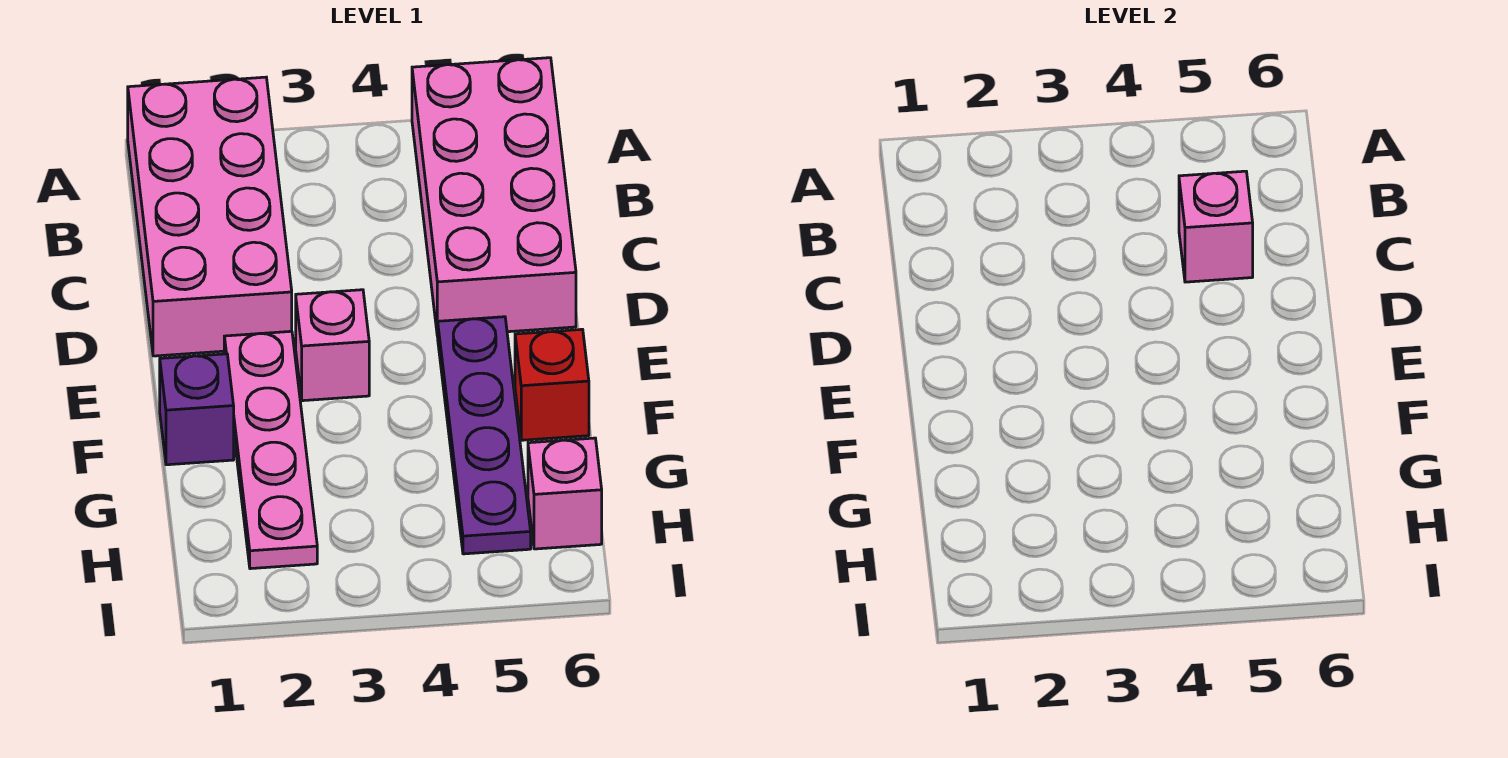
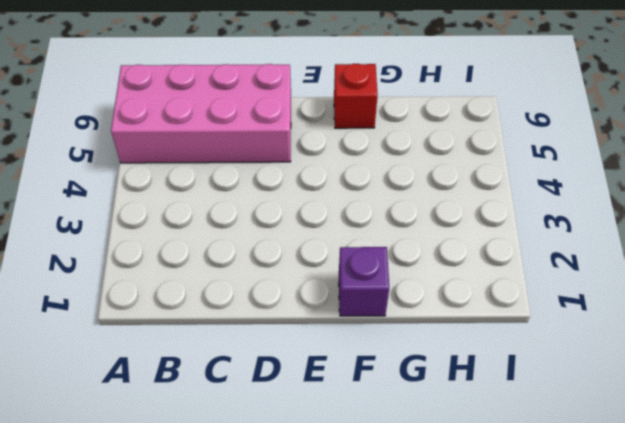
none -> pink 2x4 brick [128,77,292,356]
none -> pink 1x4 plate [224,331,317,569]

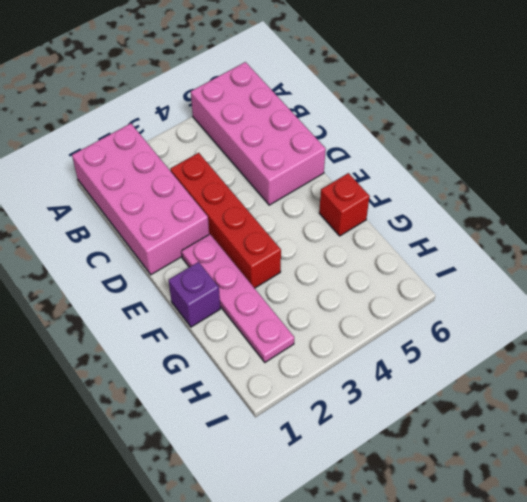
red 1x4 brick [170,153,281,288] -> pink 1x1 brick [296,290,369,401]
none -> purple 1x4 plate [438,317,531,554]
none -> pink 1x1 brick [528,438,602,549]

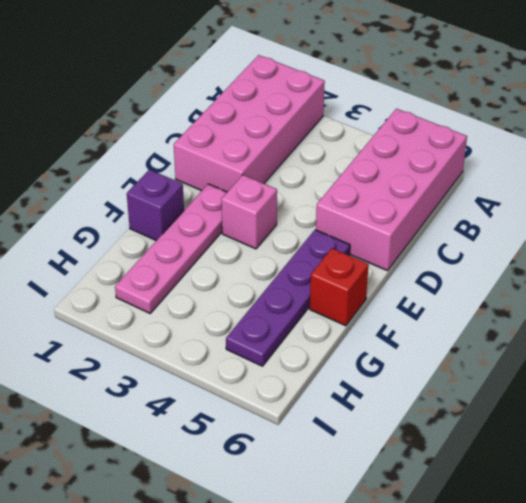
none -> pink 1x1 brick [528,438,602,549]
none -> pink 1x1 brick [1179,171,1253,282]

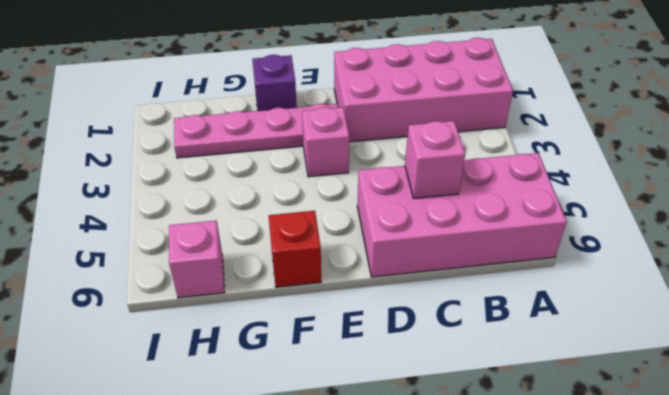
none -> purple 1x4 plate [438,317,531,554]

